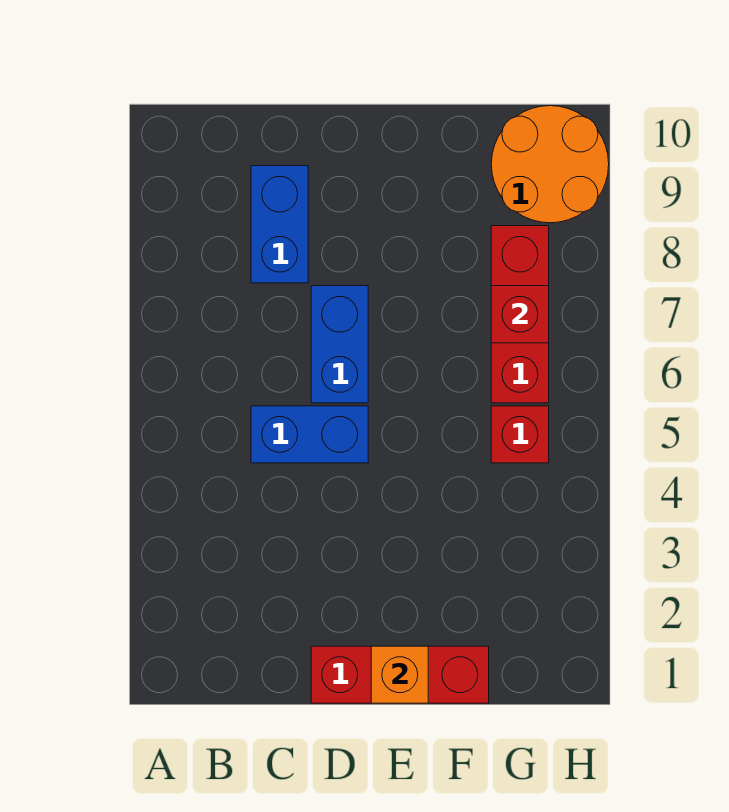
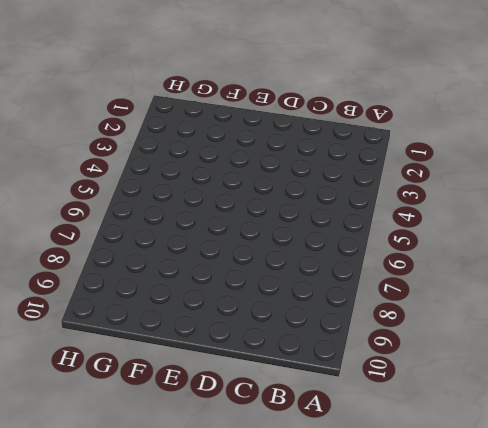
none -> blue 1x2 brick [251,406,368,463]
none -> blue 1x2 brick [251,166,308,283]

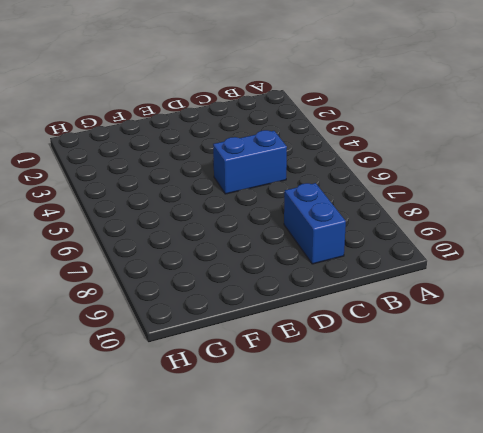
none -> red 1x3 brick [311,646,489,703]
none -> blue 1x2 brick [311,286,368,403]

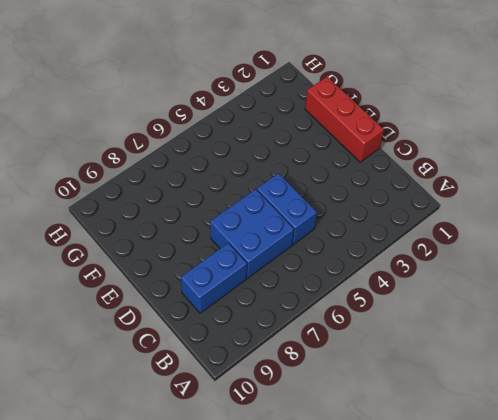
blue 2x2 brick [210,189,294,278] -> blue 1x2 brick [311,286,368,403]
none -> red 1x1 brick [491,406,549,463]
none -> red 1x3 brick [491,226,549,403]

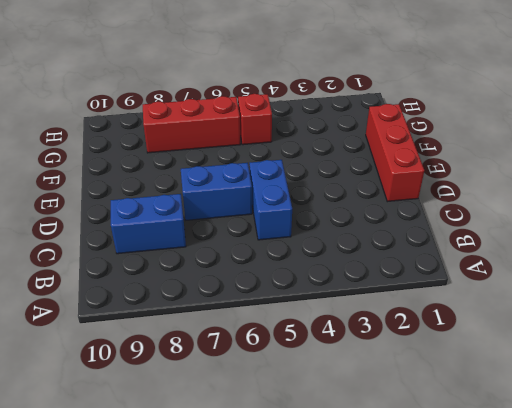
none -> orange 2x2 round brick [491,106,609,223]
none -> orange 1x1 brick [371,646,428,703]

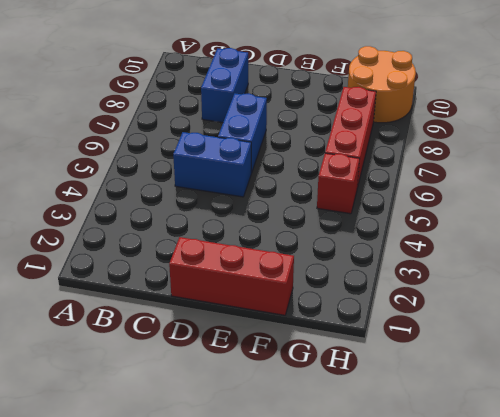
none -> orange 1x1 brick [371,646,428,703]
none -> red 1x1 brick [491,286,549,343]

